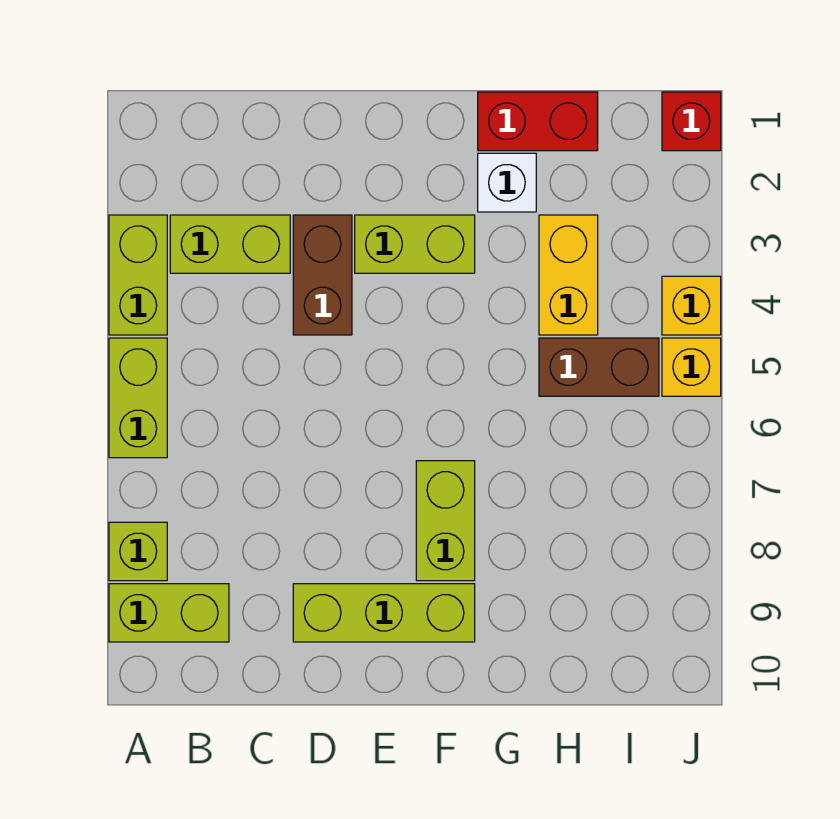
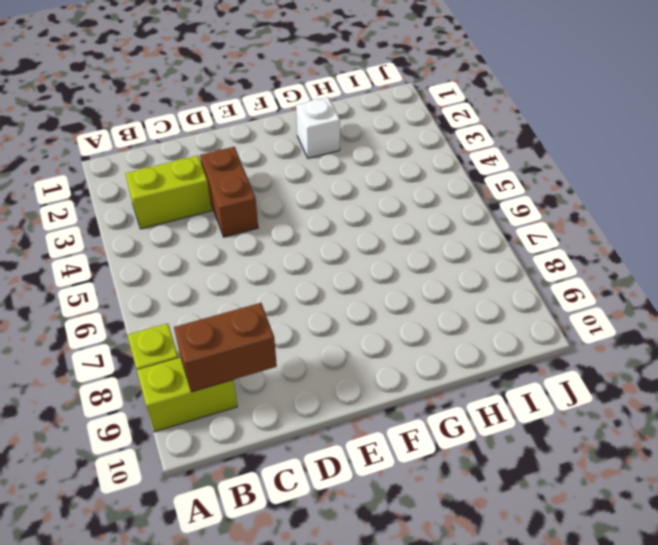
brown 1x2 brick [174,303,277,392] -> brown 1x2 brick moved to [539,338,659,396]
none -> lime 1x2 brick [109,215,167,335]
none -> lime 1x2 brick [109,338,167,458]
none -> lime 1x3 brick [293,584,475,642]

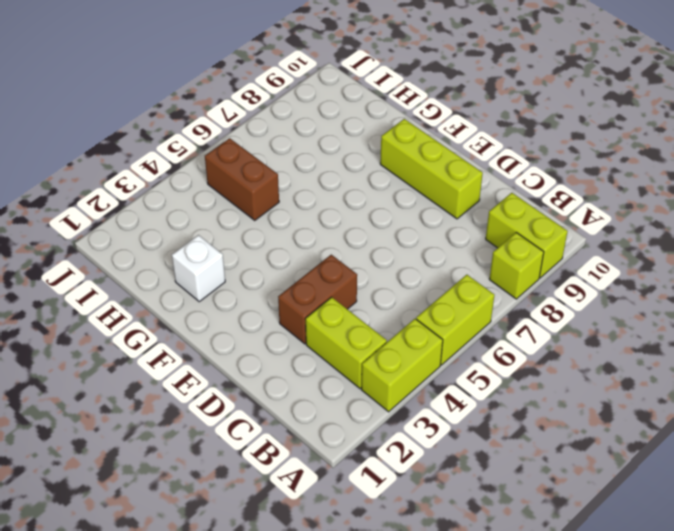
none -> lime 1x2 brick [355,215,475,273]
none -> lime 1x2 brick [416,461,475,581]
none -> red 1x2 brick [478,92,598,151]

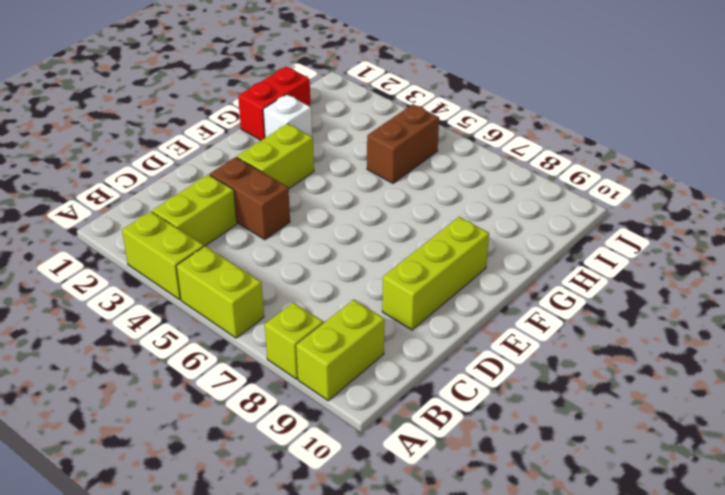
none -> lime 1x2 brick [416,461,475,581]
none -> yellow 1x2 brick [539,215,598,335]
none -> red 1x1 brick [662,92,721,151]

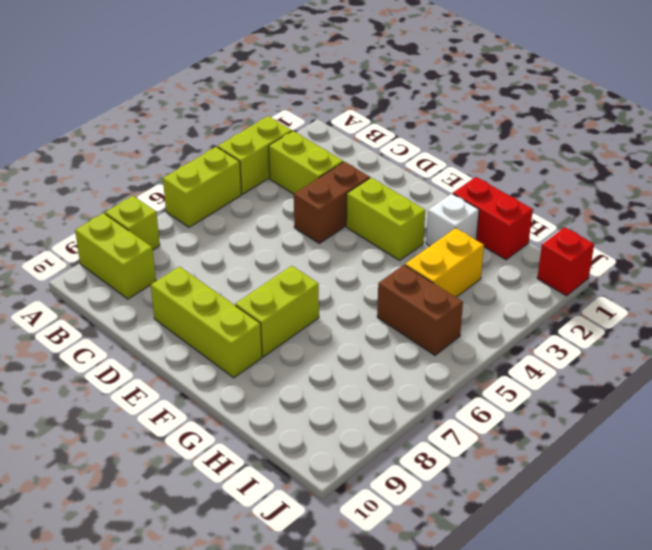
none -> yellow 1x1 brick [662,276,721,335]
none -> yellow 1x1 brick [662,338,721,396]

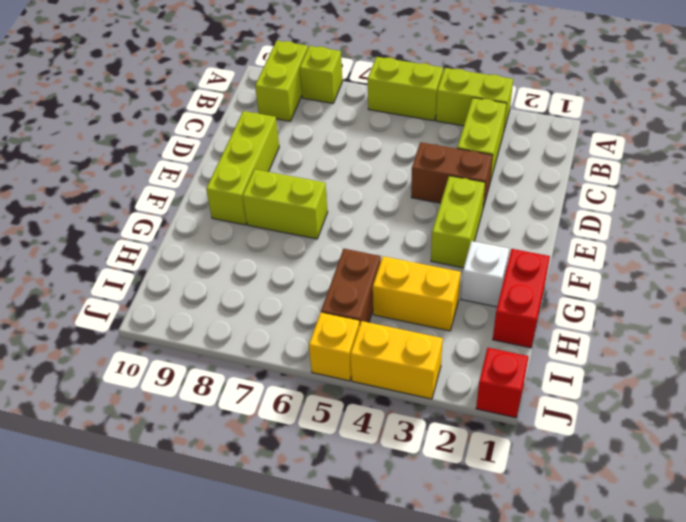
yellow 1x2 brick [350,321,443,399] -> yellow 1x1 brick [662,276,721,335]

